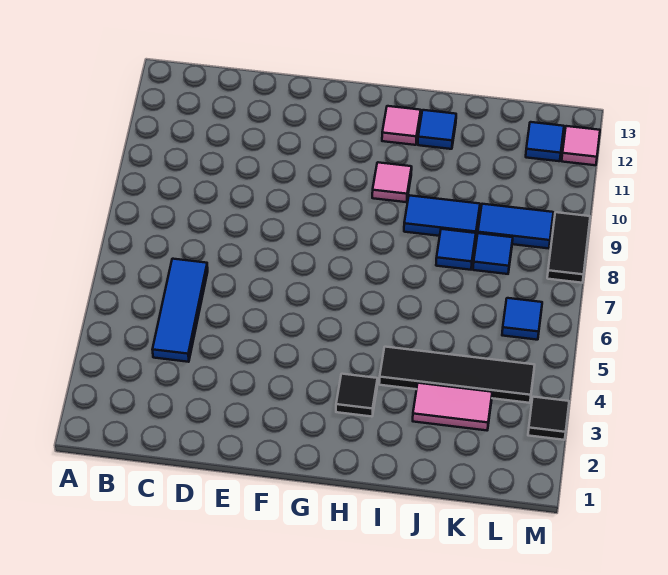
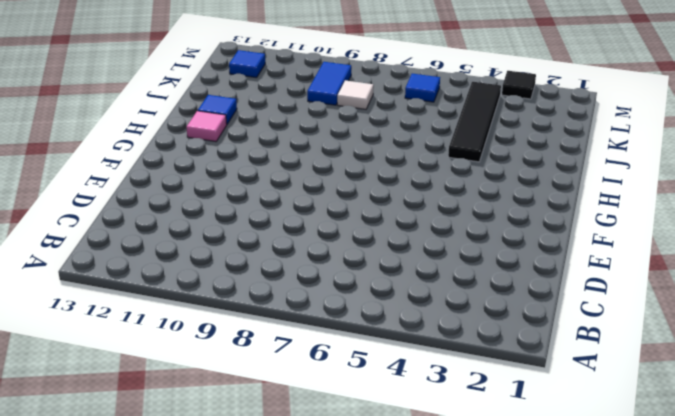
white 1x1 tile [337,80,373,109] -> blue 1x1 tile [473,233,513,274]
none -> blue 1x3 tile [152,259,208,362]
none -> black 1x1 tile [336,374,378,417]
none -> pink 1x1 tile [372,162,412,202]

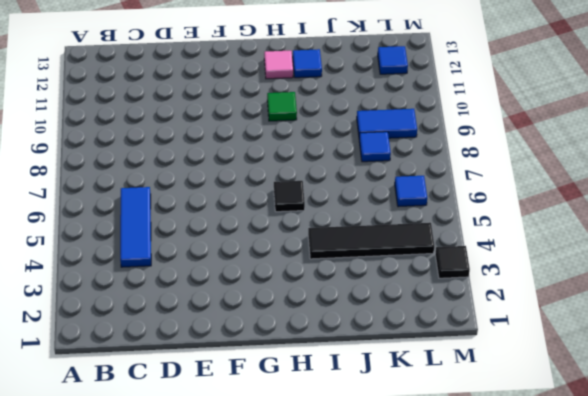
black 1x1 tile [274,181,305,212] -> black 1x1 tile moved to [336,374,378,417]
green 1x1 tile [267,92,297,121] -> pink 1x1 tile [372,162,412,202]
none -> blue 1x2 tile [404,195,480,240]
none -> pink 1x2 tile [413,383,492,430]
none -> blue 1x1 tile [436,229,476,270]

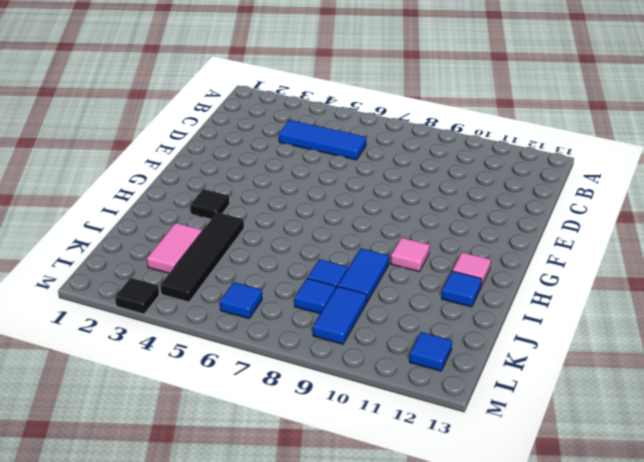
none -> black 1x2 tile [547,212,590,283]
none -> pink 1x1 tile [562,126,600,165]

